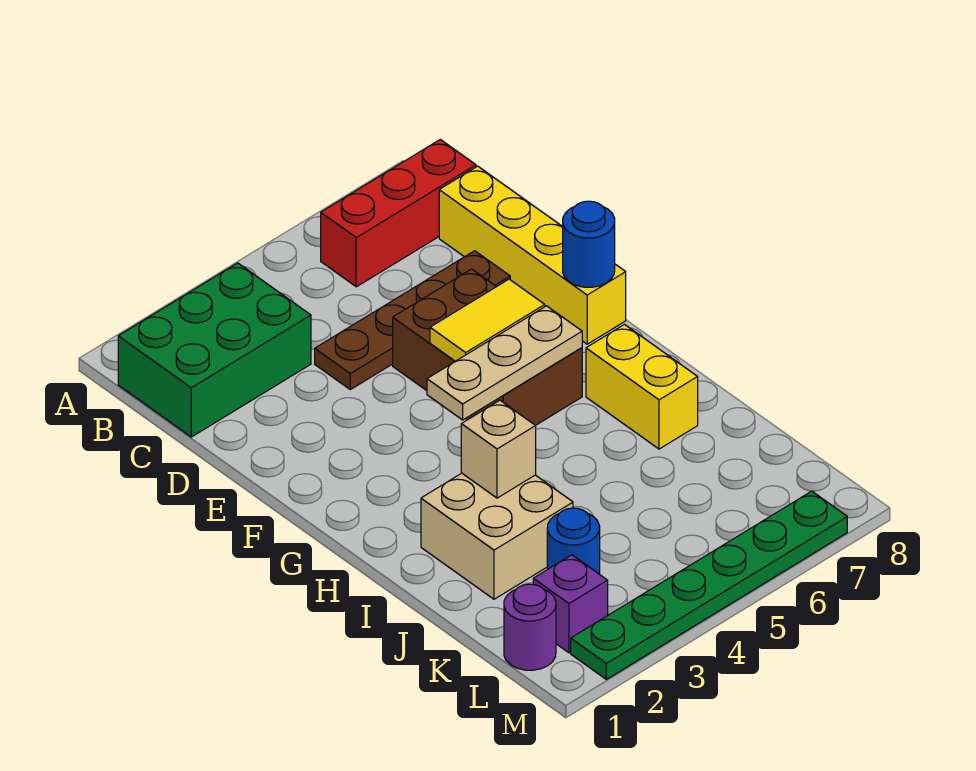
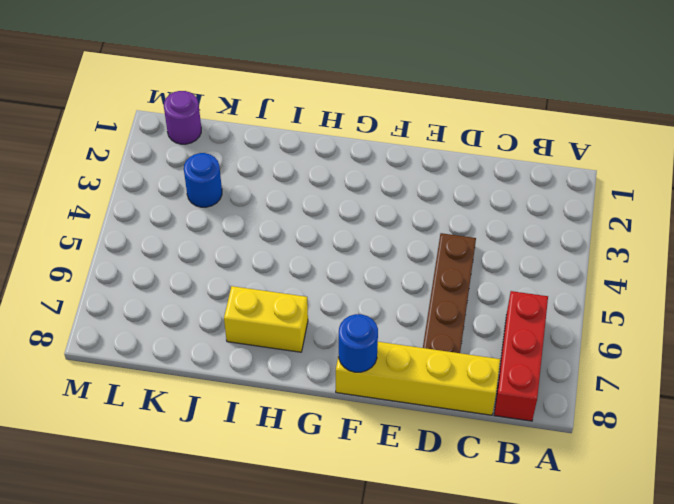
none -> green 2x3 brick [118,263,311,437]
none -> brown 2x3 brick [393,269,582,425]
none -> tan 2x2 brick [421,473,573,599]

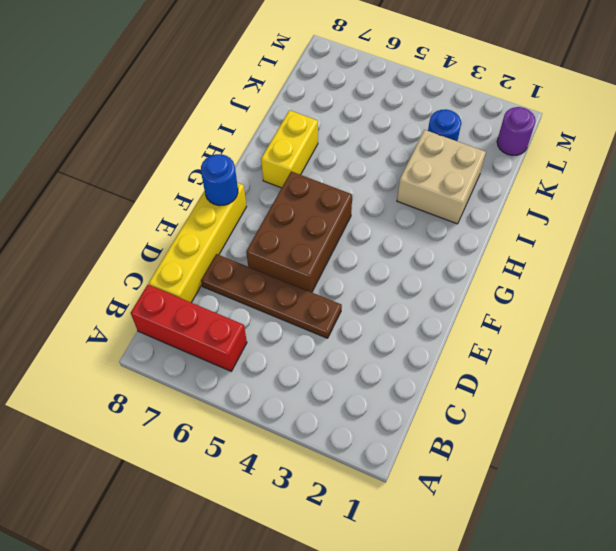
none -> green 2x3 brick [118,263,311,437]
none -> purple 1x1 brick [533,555,608,653]
none -> green 1x6 plate [571,491,847,679]

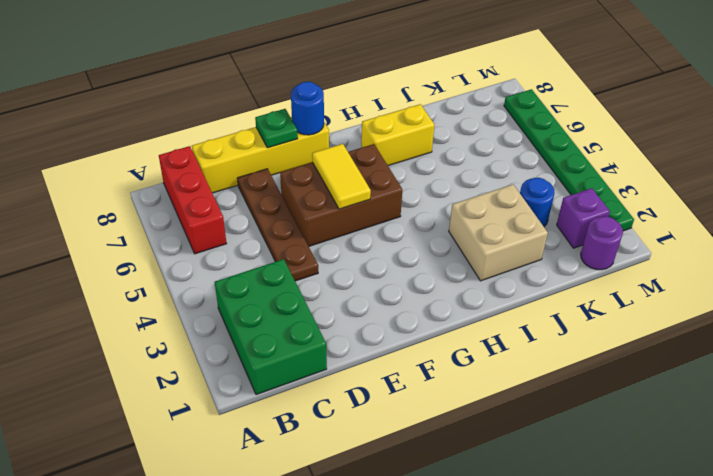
green 1x1 plate [255,109,298,148] -> none
none -> tan 1x3 plate [427,306,582,420]
none -> tan 1x1 brick [461,400,536,498]

